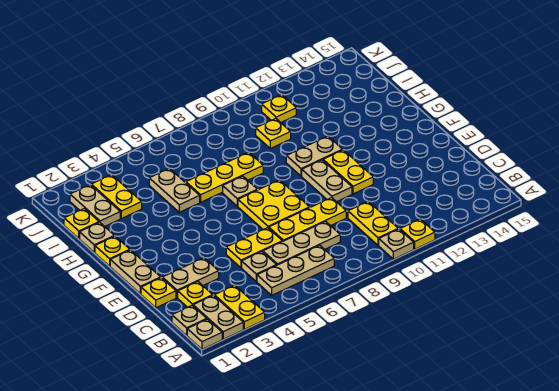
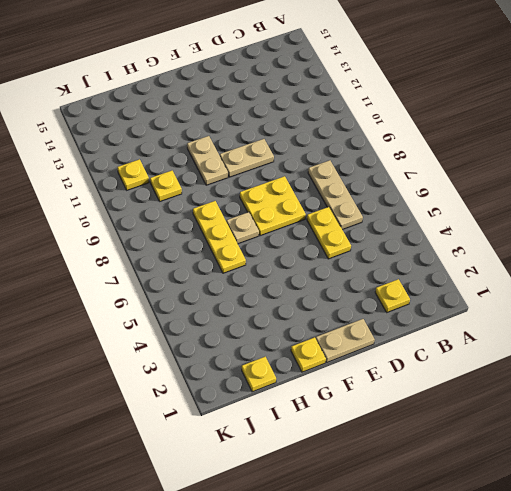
none -> tan 1x1 plate [187,319,222,349]
none -> tan 1x2 plate [193,295,243,339]
none -> yellow 1x2 plate [214,285,265,329]
none -> tan 1x1 plate [379,229,414,259]

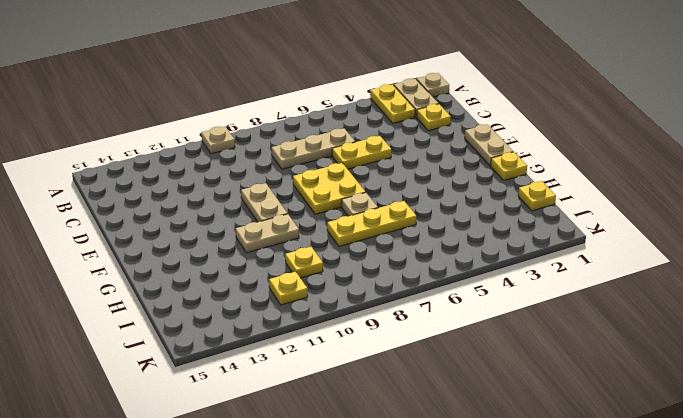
none -> yellow 1x1 plate [400,219,435,249]
none -> tan 1x1 plate [172,306,207,335]
none -> tan 1x3 plate [257,245,334,295]
none -> yellow 1x2 plate [348,202,398,245]

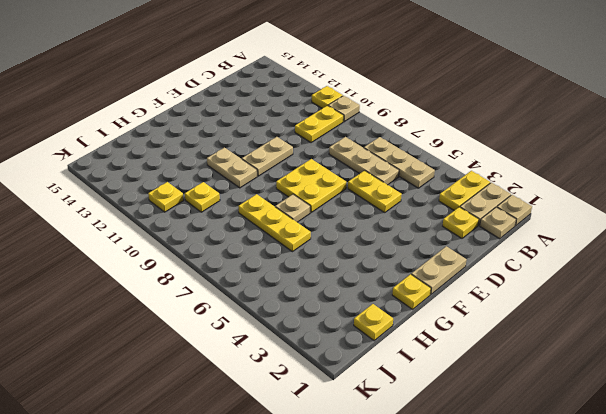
none -> tan 1x1 plate [242,252,277,282]
none -> yellow 1x1 plate [141,278,176,308]
none -> tan 1x2 plate [162,258,219,298]
none -> yellow 1x3 plate [269,198,346,241]

